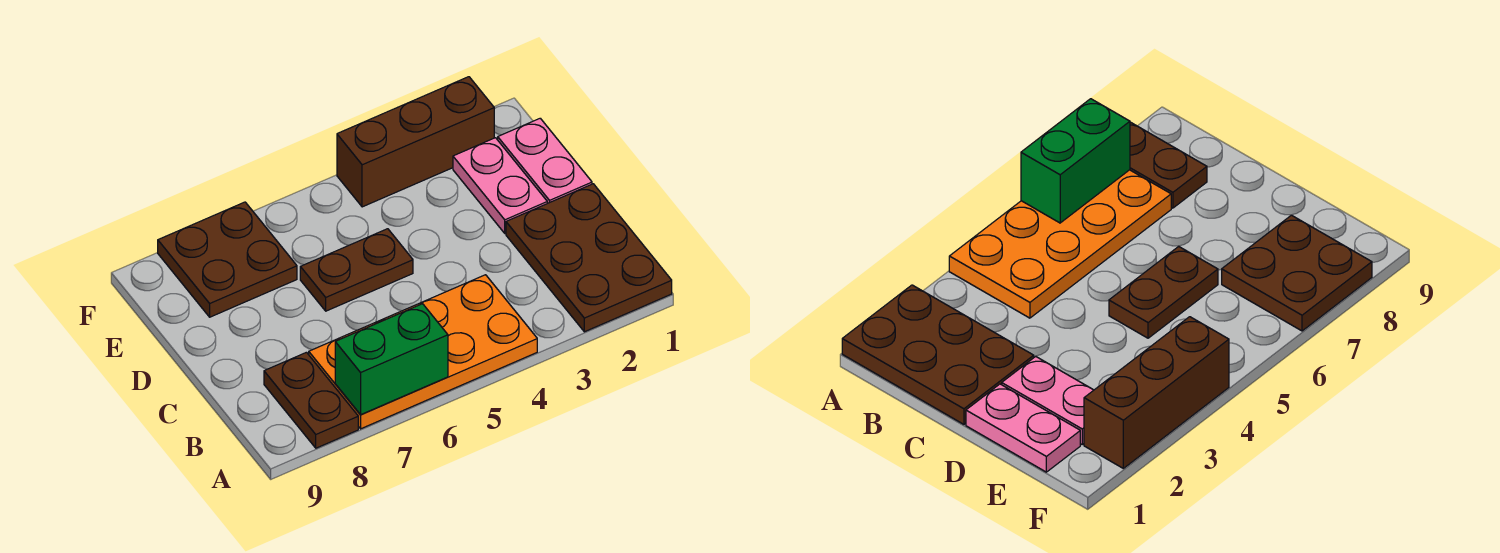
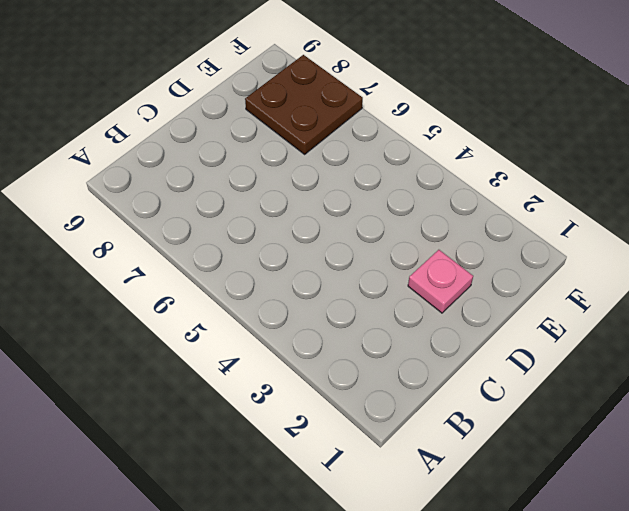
pink 1x1 plate [408,250,473,313] -> pink 1x2 plate [453,138,547,233]
none -> brown 2x3 plate [506,184,672,332]
none -> orange 2x4 plate [309,275,537,429]

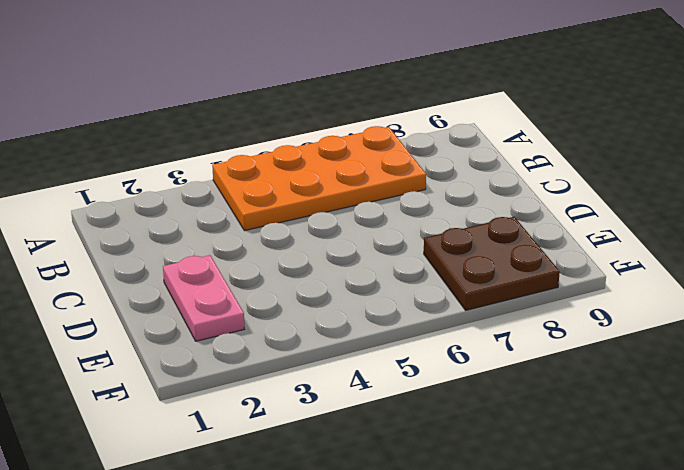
none -> brown 2x3 plate [506,184,672,332]
none -> brown 1x2 plate [264,352,358,448]

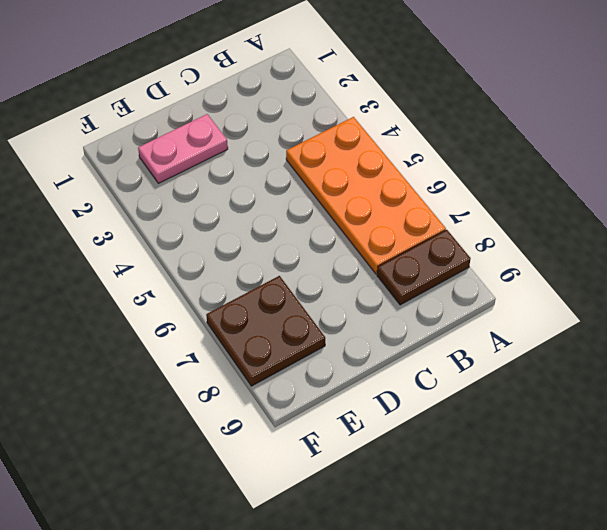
none -> brown 2x3 plate [506,184,672,332]
none -> pink 1x2 plate [498,118,592,203]

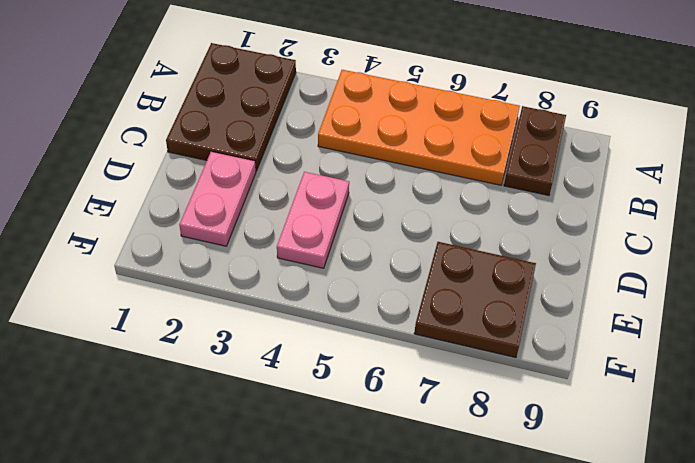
pink 1x2 plate [277,172,349,268] -> pink 1x2 plate moved to [498,118,592,203]
none -> brown 1x2 plate [300,229,413,311]
none -> brown 1x3 brick [337,77,494,207]

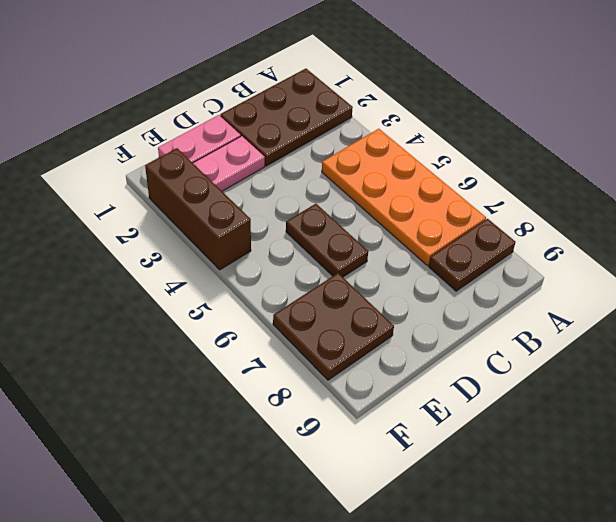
none -> green 1x2 brick [335,304,448,415]

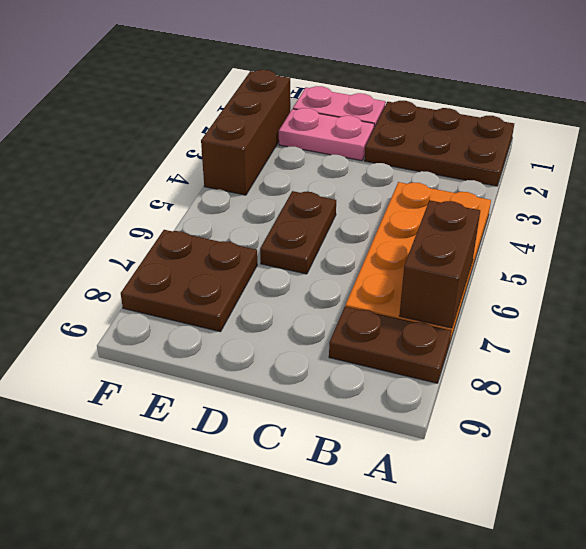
brown 1x2 brick [399,200,480,328] -> green 1x2 brick [335,304,448,415]

